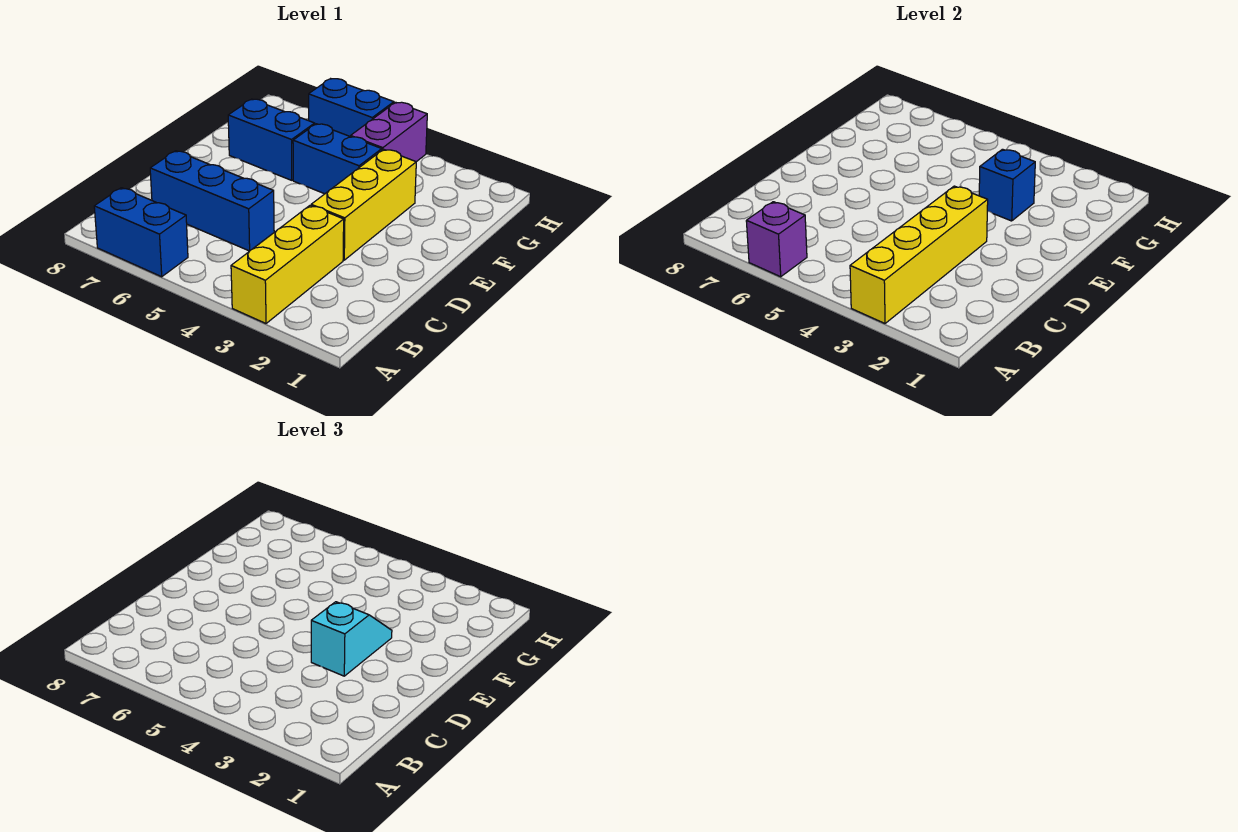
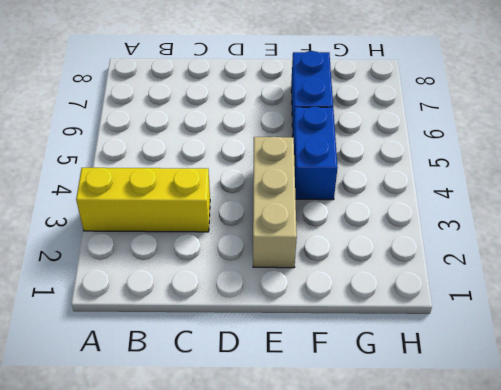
tan 1x3 brick [253,137,297,268] -> yellow 1x3 brick [311,149,416,260]
none -> blue 1x2 brick [94,188,188,277]
none -> blue 1x3 brick [150,151,274,251]
none -> purple 1x2 brick [351,102,427,162]

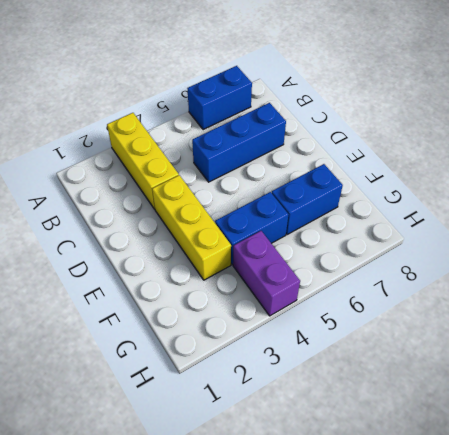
none -> blue 1x2 brick [309,79,394,137]
none -> yellow 1x4 brick [850,186,988,323]
none -> purple 1x1 brick [746,202,807,277]

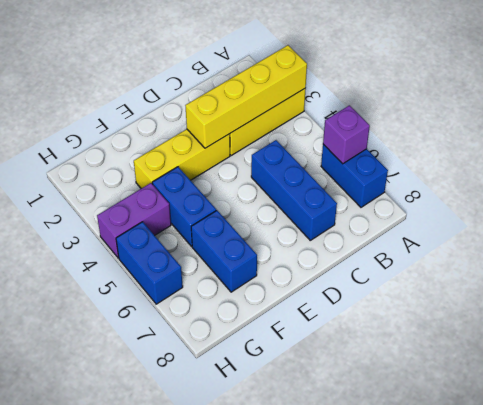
none -> blue 1x1 brick [979,149,1035,221]
none -> cyan 1x2 slope [311,602,392,676]

